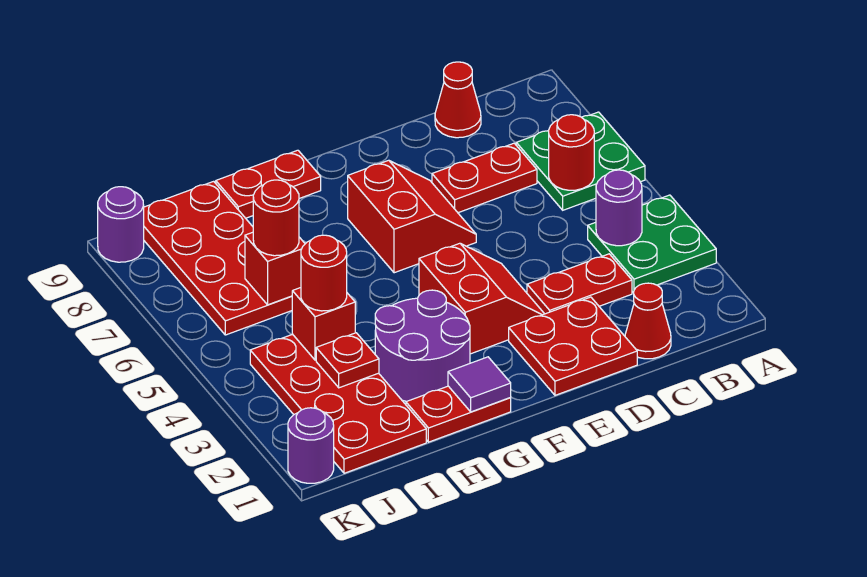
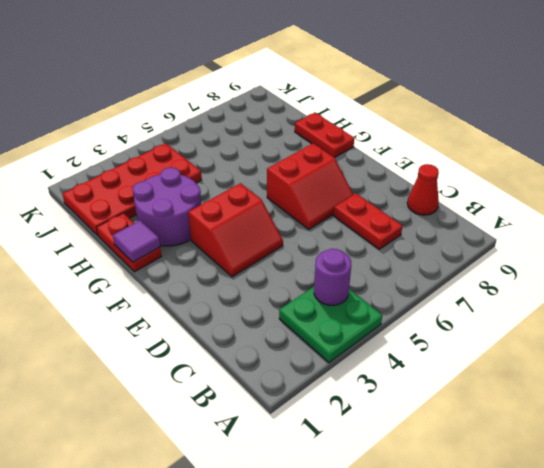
none -> green 2x2 plate [516,112,645,210]
none -> red 1x1 cone [625,283,671,359]
none -> red 1x2 plate [527,254,632,314]

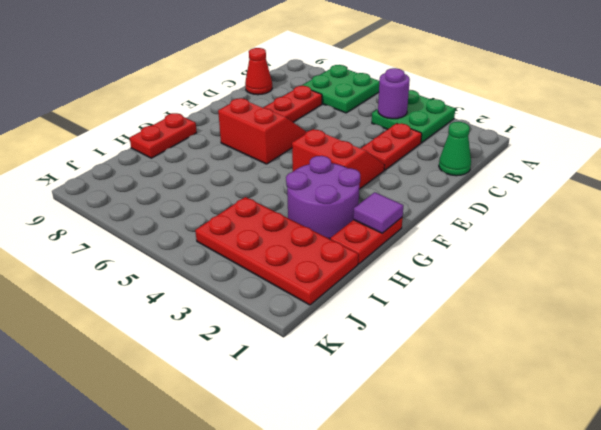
green 1x1 cone [439,122,471,176] -> red 1x1 cone [625,283,671,359]
none -> red 2x2 plate [509,297,637,395]
none -> red 2x4 plate [144,181,292,335]
none -> purple 1x1 round brick [288,408,334,483]

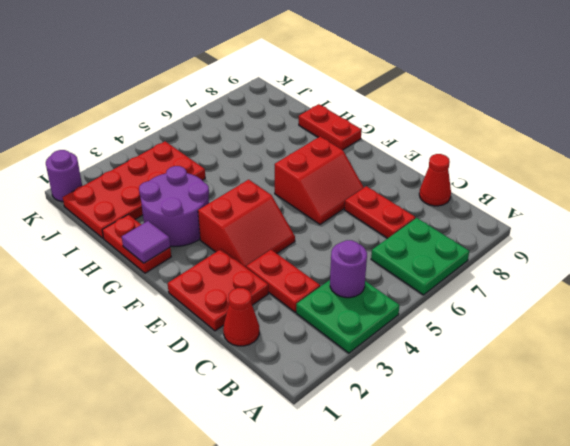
none -> red 2x4 plate [144,181,292,335]
none -> purple 1x1 round brick [98,187,144,262]
none -> red 1x1 round brick [549,115,594,190]

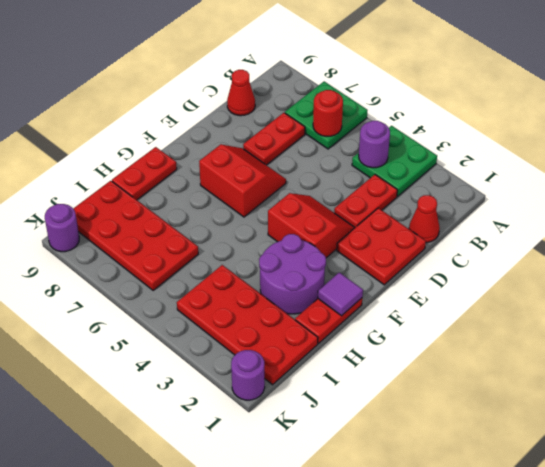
none -> red 1x1 plate [316,333,379,388]
none -> red 1x1 brick [292,288,355,360]
none -> red 1x1 brick [245,232,305,305]

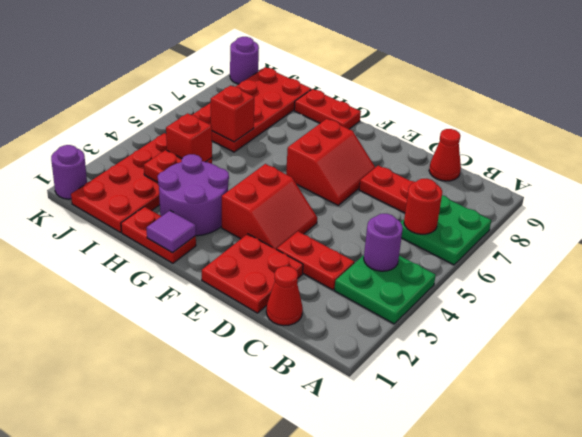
none -> red 1x1 round brick [301,235,347,311]
none -> red 1x1 round brick [253,180,299,256]

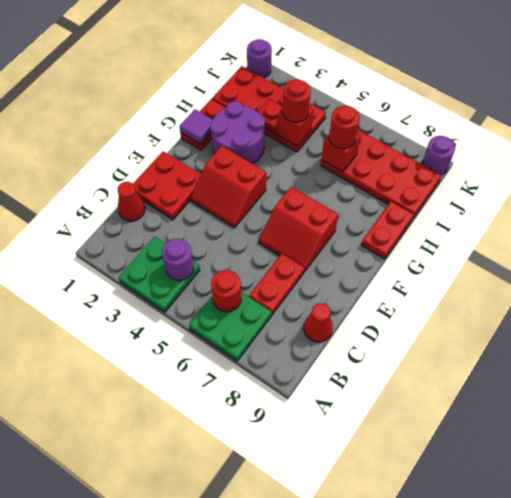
none -> red 1x2 plate [527,254,632,314]

